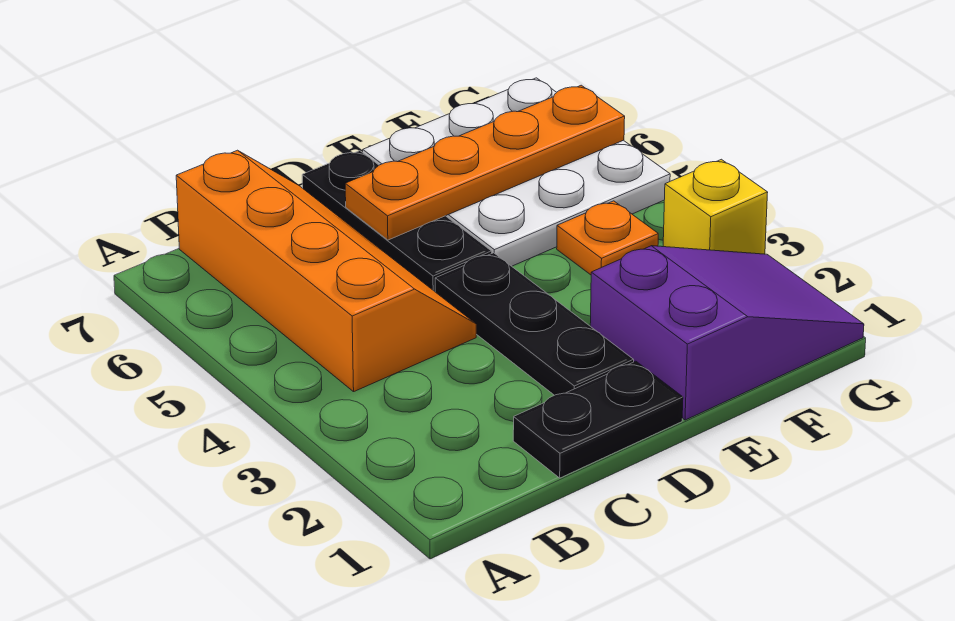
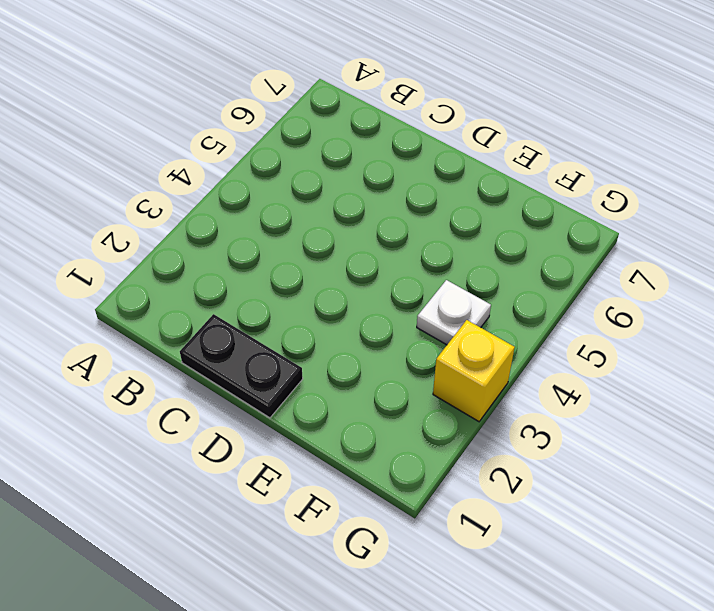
white 1x1 plate [417,280,491,345] -> orange 1x1 plate [557,201,658,275]
none -> orange 2x4 slope [176,150,476,392]
none -> black 1x3 plate [435,253,634,395]

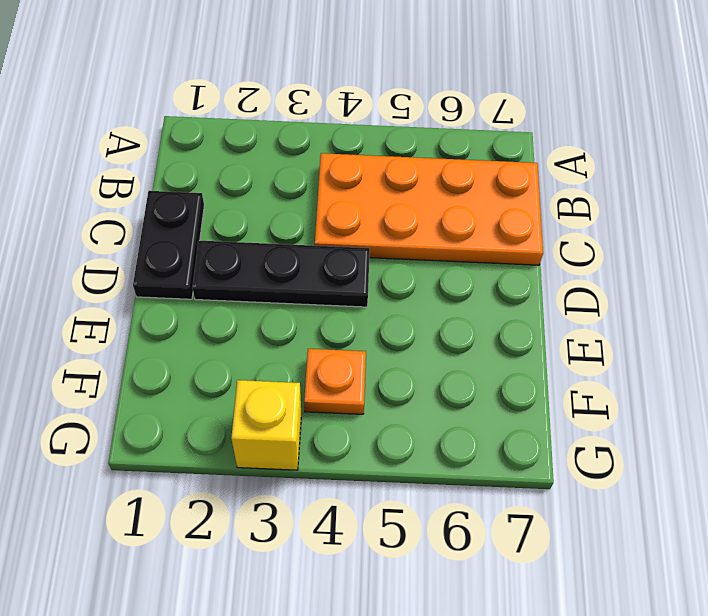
orange 2x4 plate [315,153,543,265] -> orange 2x4 slope [176,150,476,392]
none -> black 1x3 plate [302,151,492,291]
none -> purple 2x3 slope [590,246,864,420]

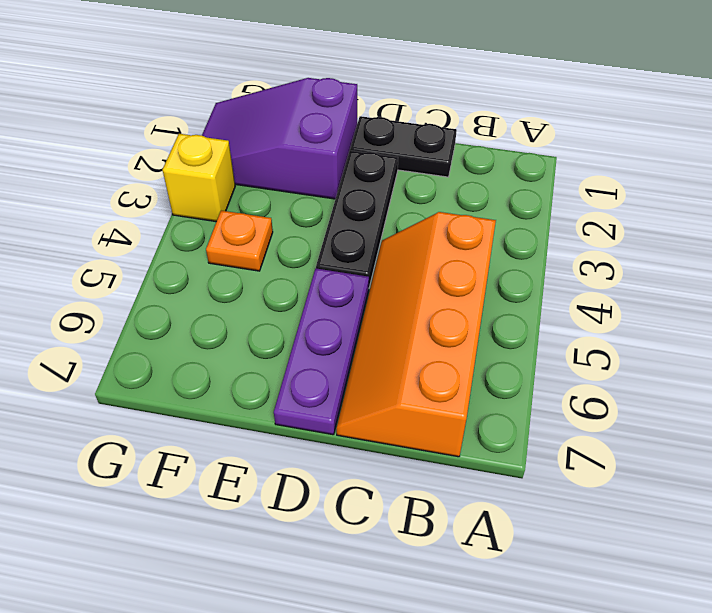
purple 1x3 plate [274,269,369,435] -> black 1x3 plate [302,151,492,291]
none -> white 3x3 plate [363,78,670,266]
none -> orange 1x4 plate [345,85,625,240]

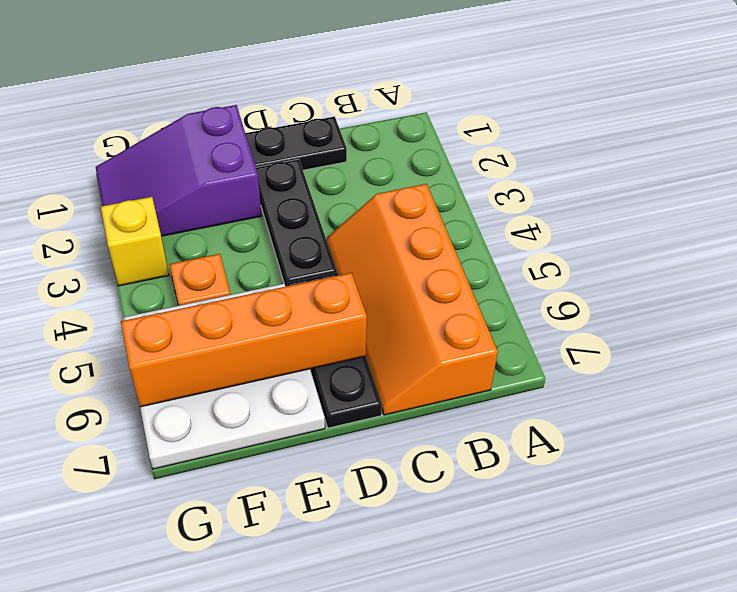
orange 1x4 brick [121,273,367,407] -> orange 1x4 plate [345,85,625,240]

